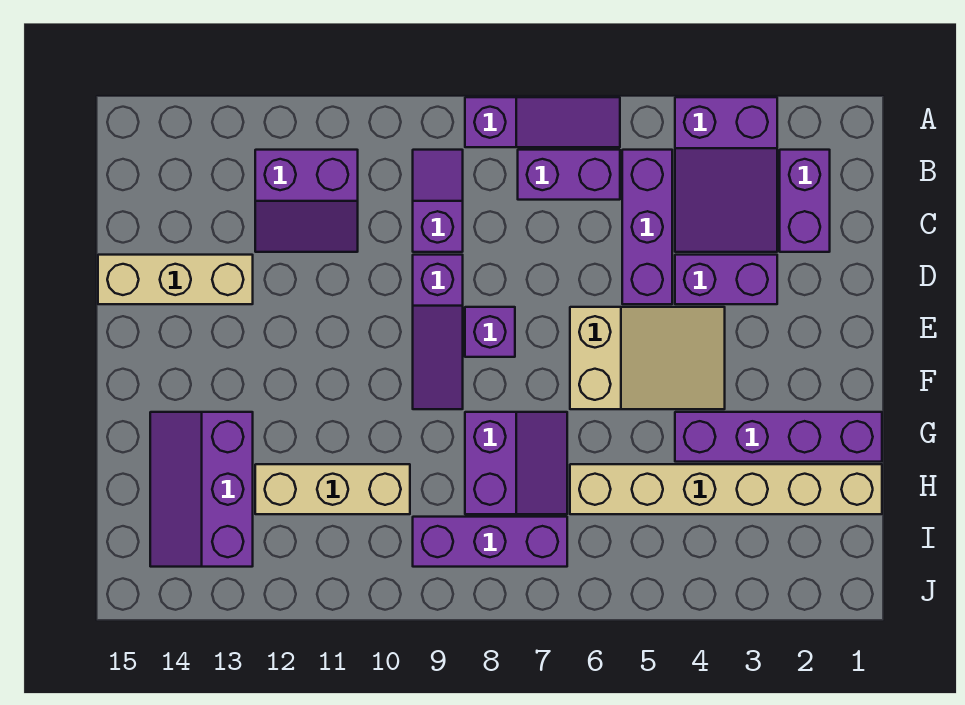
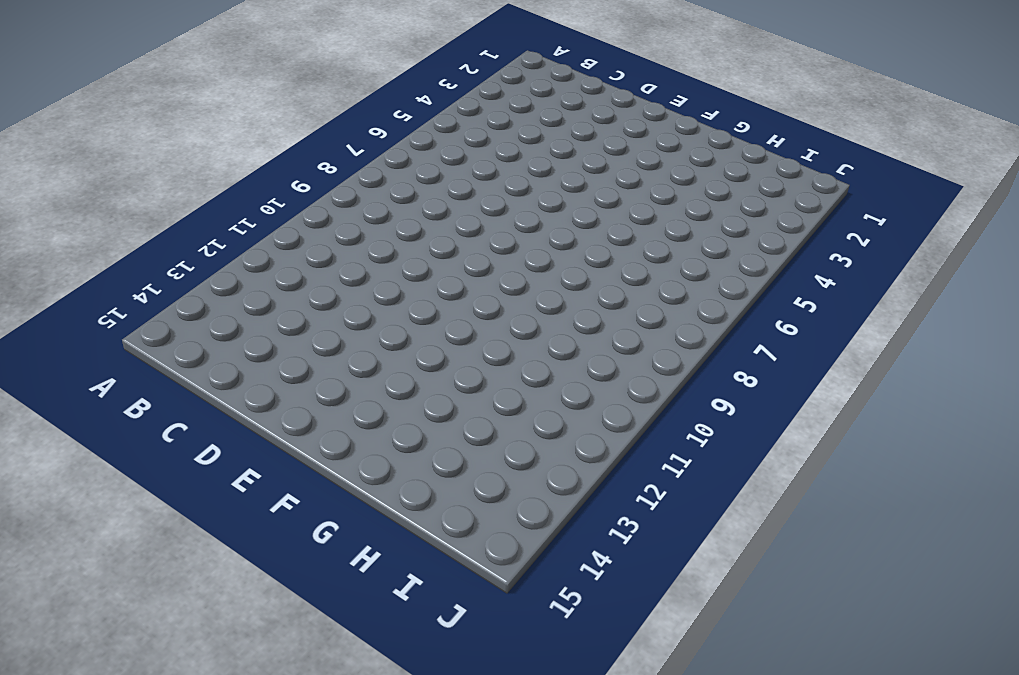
none -> purple 2x3 slope [675,97,777,252]
none -> purple 1x3 slope [465,97,620,147]
none -> purple 1x2 brick [780,150,830,252]

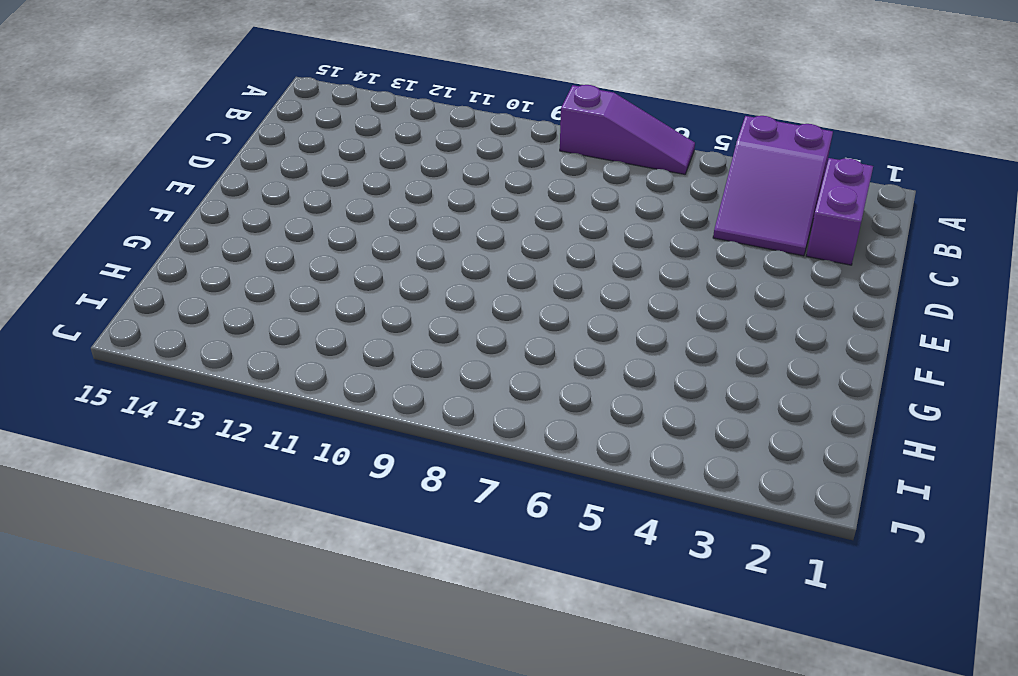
none -> purple 1x3 brick [622,150,672,304]
none -> purple 1x2 brick [518,150,620,200]
none -> purple 1x2 slope [413,150,463,252]

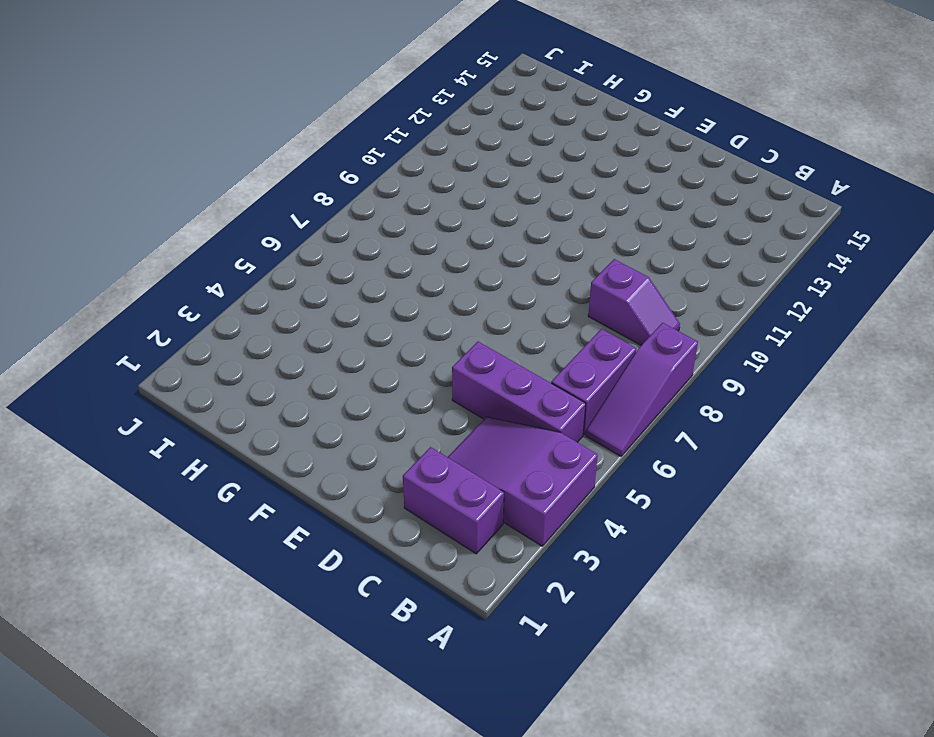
none -> purple 2x2 slope [255,150,358,252]
none -> purple 1x2 brick [675,255,777,304]
none -> purple 1x3 slope [413,255,463,409]

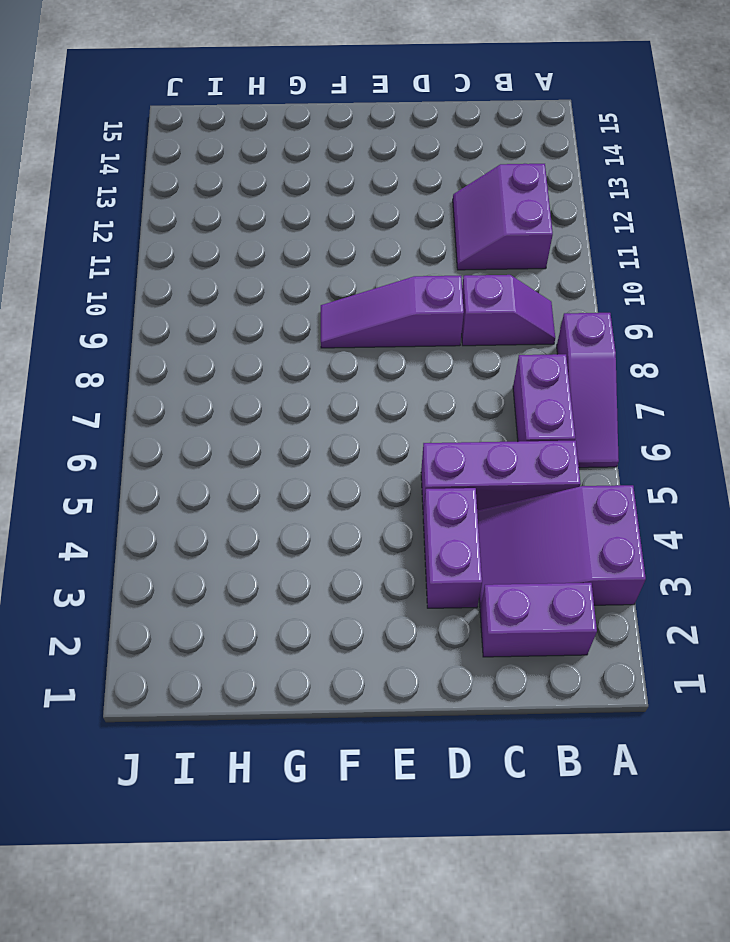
none -> tan 1x3 brick [98,255,253,304]
none -> tan 2x3 slope [570,307,725,409]
none -> purple 1x1 brick [465,307,515,357]

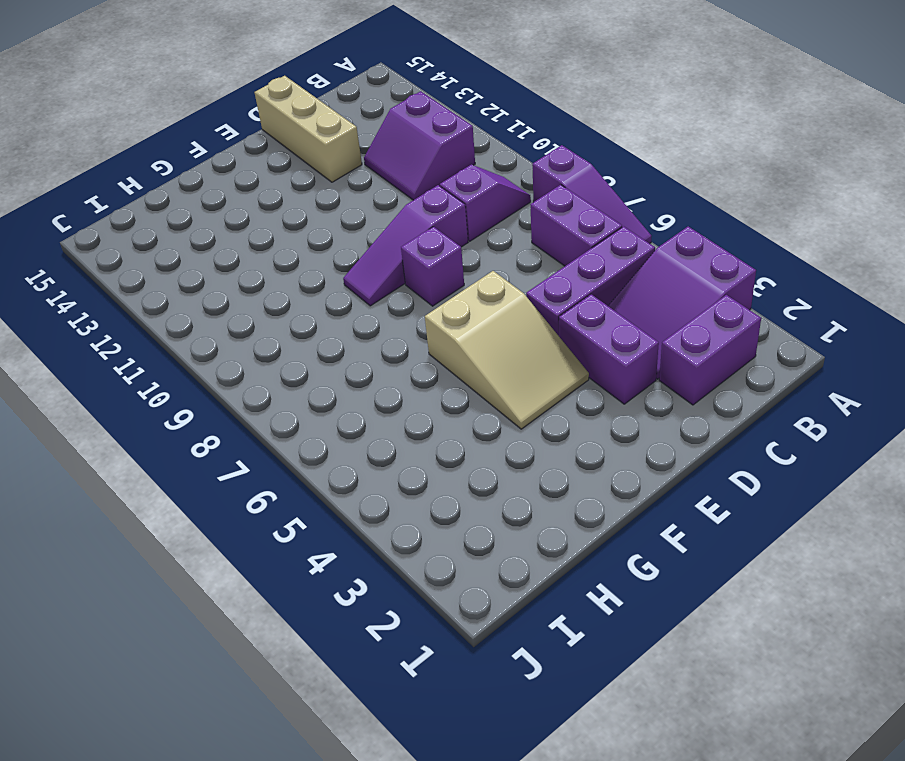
none -> purple 1x4 brick [675,412,882,462]
none -> purple 2x2 slope [465,412,567,514]
none -> purple 2x3 slope [150,412,253,567]

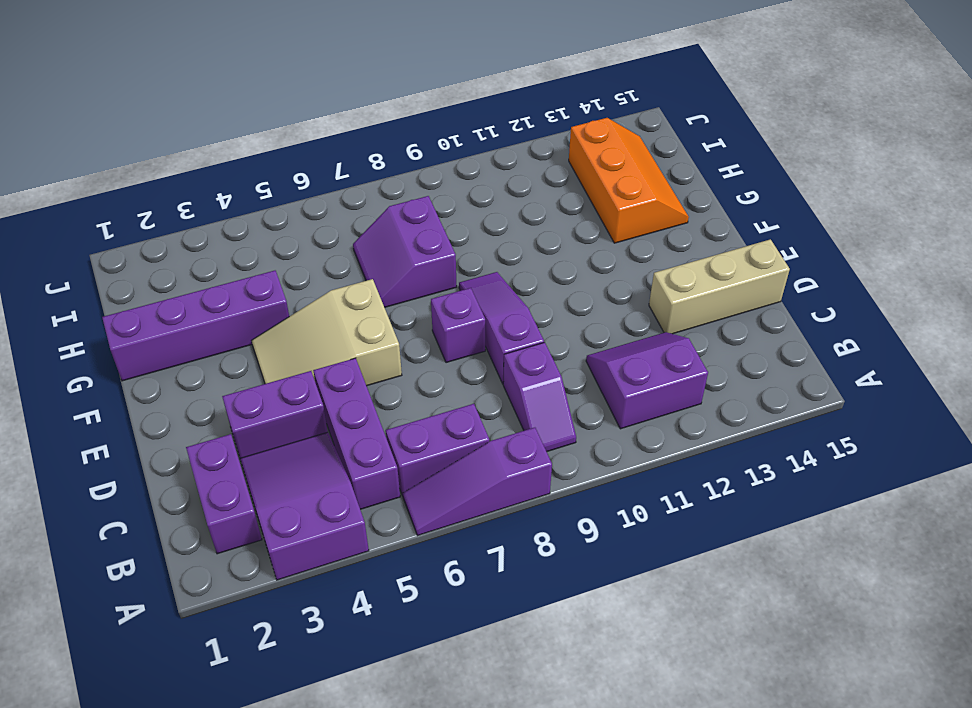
orange 2x3 slope [569,118,689,243] -> purple 2x3 slope [150,412,253,567]
none -> tan 1x6 brick [570,464,882,514]
none -> tan 1x3 brick [255,464,410,514]
none -> purple 1x3 brick [413,517,567,567]

